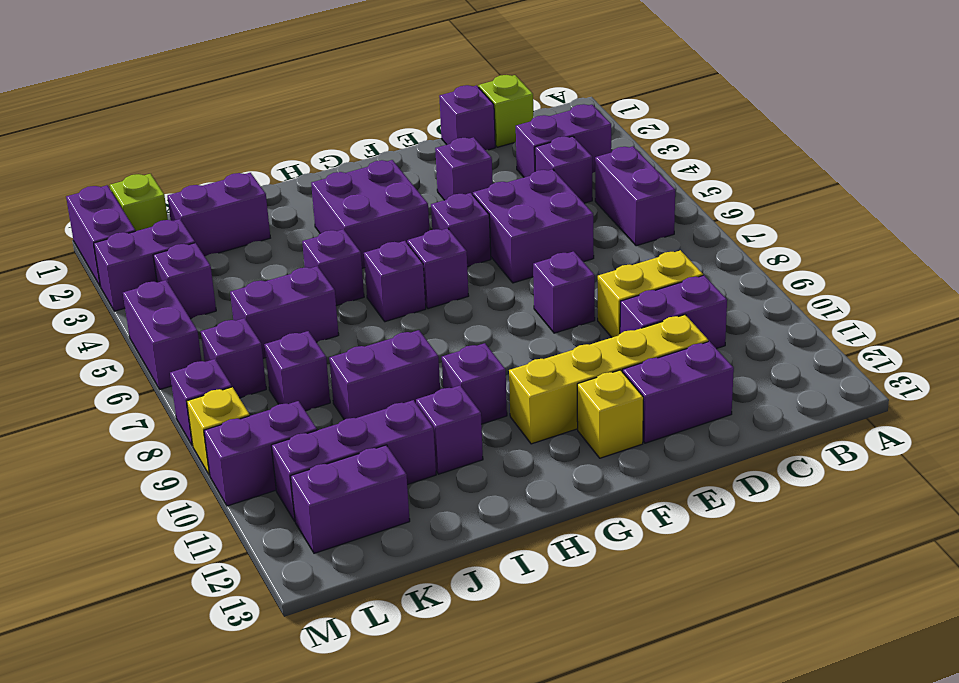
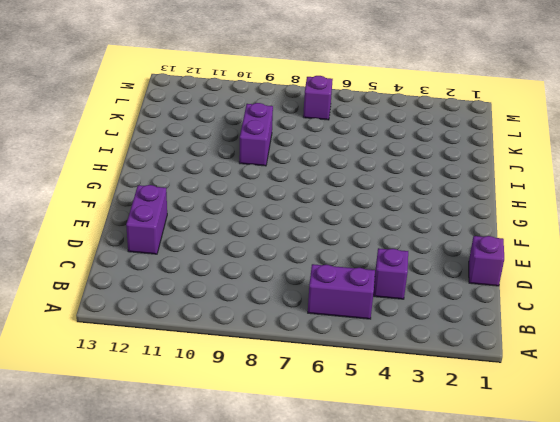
none -> purple 1x2 brick [516,104,611,177]
none -> lime 1x1 brick [478,75,534,147]
none -> yellow 1x2 brick [598,250,703,337]
none -> purple 1x2 brick [620,275,727,349]

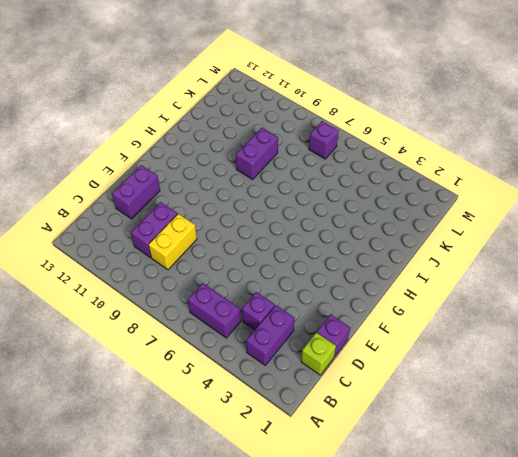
none -> purple 2x2 brick [473,169,594,283]
none -> yellow 1x4 brick [509,315,708,444]
none -> purple 1x1 brick [435,137,493,200]
none -> purple 1x1 brick [533,251,595,333]

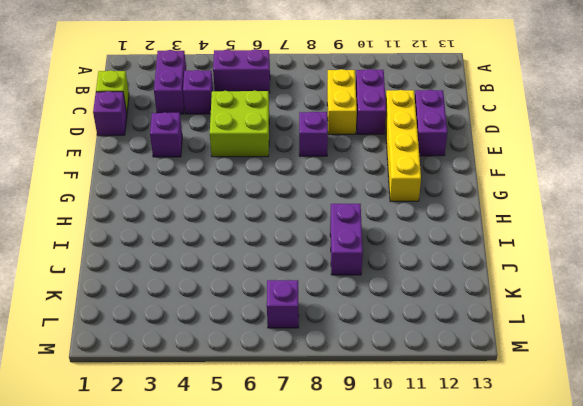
lime 2x2 brick [210,91,269,157] -> purple 2x2 brick [473,169,594,283]
none -> purple 1x1 brick [431,193,491,267]
none -> yellow 1x1 brick [577,370,644,458]
none -> purple 2x2 brick [311,160,429,268]
none -> purple 1x1 brick [407,228,469,309]

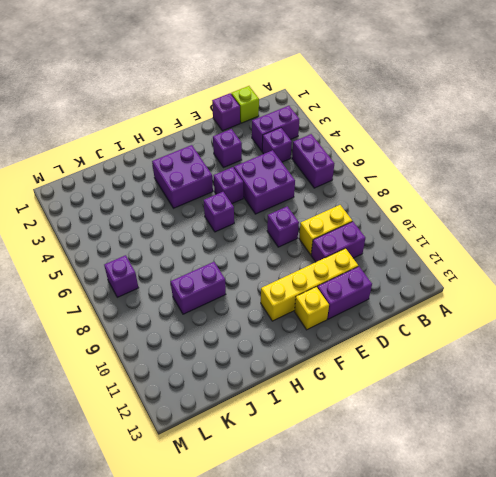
none -> purple 1x1 brick [364,241,426,322]
none -> purple 1x1 brick [442,343,507,424]
none -> purple 1x1 brick [302,229,364,306]
none -> purple 1x1 brick [416,385,483,474]

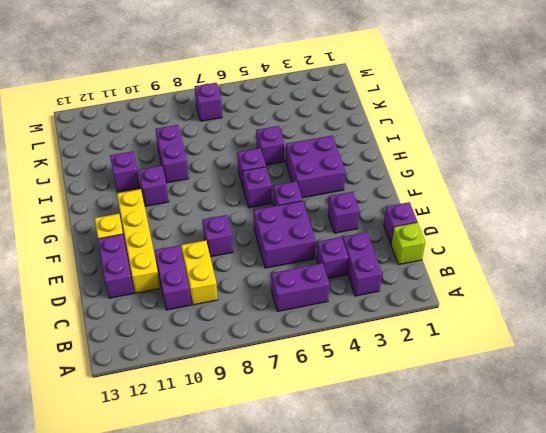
none -> purple 1x2 brick [167,173,270,256]
none -> purple 1x2 brick [230,266,339,358]
none -> purple 1x3 brick [271,400,436,521]
none -> purple 1x1 brick [264,331,330,411]

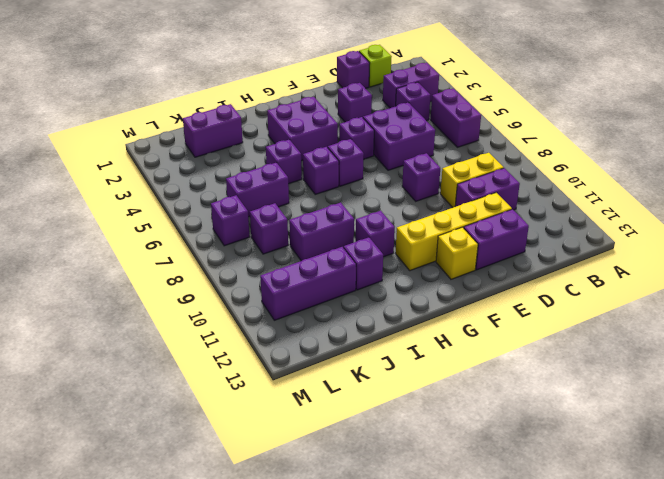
none -> purple 1x2 brick [290,445,410,553]
none -> lime 1x1 brick [110,174,168,231]
none -> purple 1x2 brick [94,219,195,311]
none -> purple 1x1 brick [153,243,216,319]

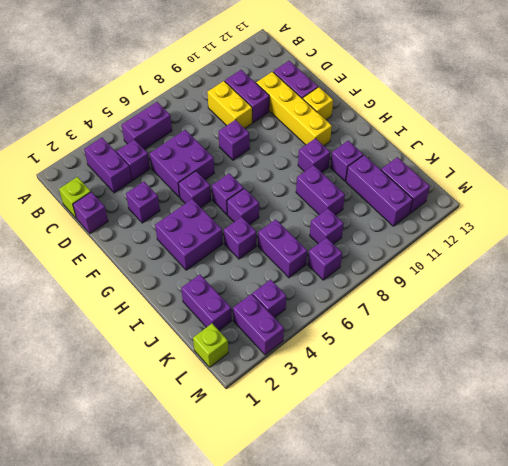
none -> purple 1x2 brick [204,401,317,506]
none -> purple 1x2 brick [66,185,135,287]
none -> purple 1x2 brick [123,280,202,389]
none -> purple 1x1 brick [170,359,232,446]

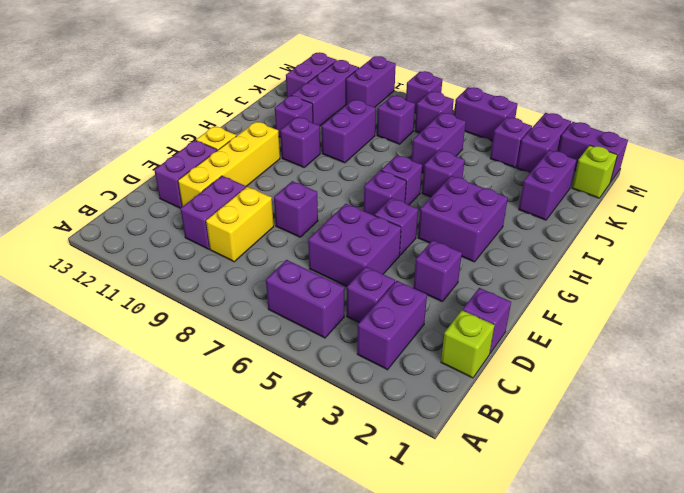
none -> yellow 1x1 brick [187,387,250,475]

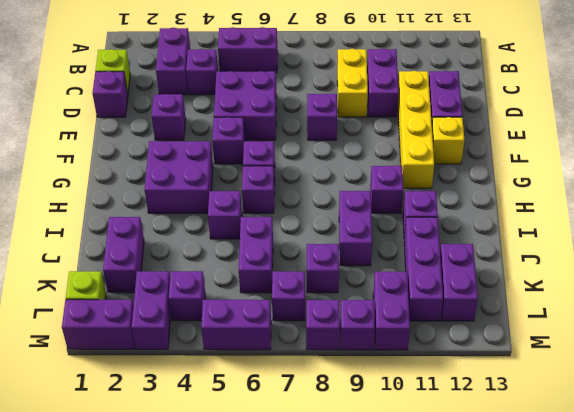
purple 1x1 brick [340,300,375,350] -> yellow 1x1 brick [187,387,250,475]

